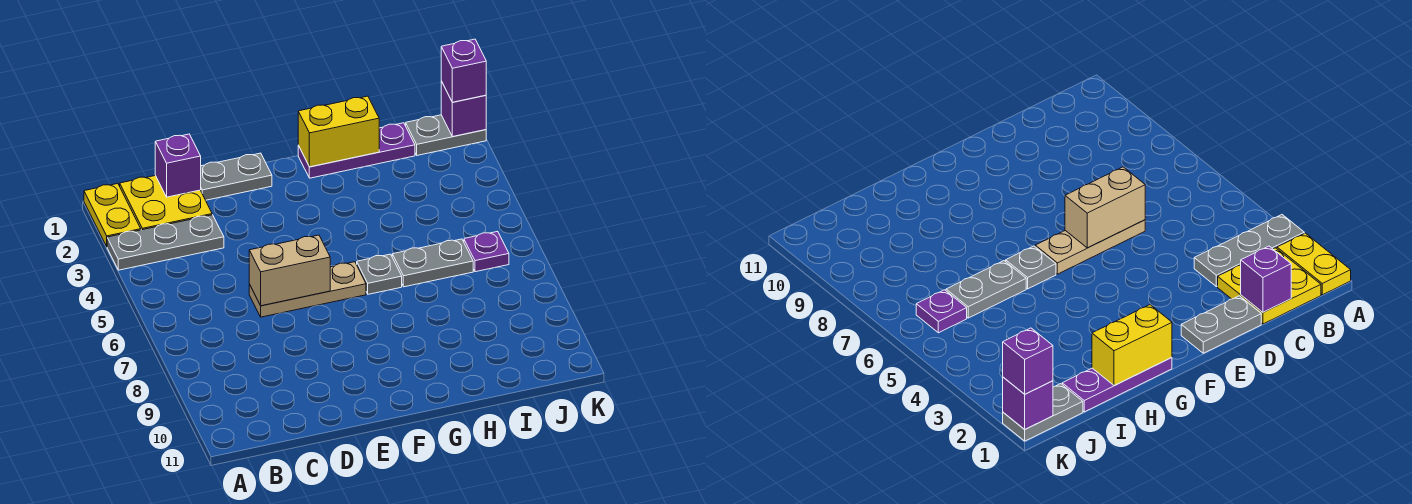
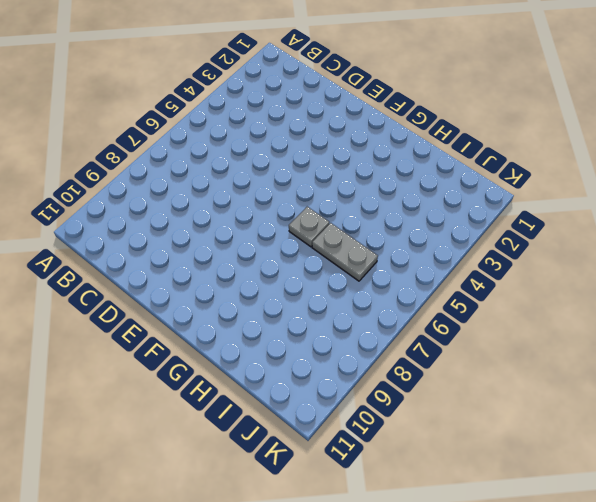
none -> yellow 1x2 plate [84,184,141,246]
none -> grey 1x3 plate [107,215,224,270]
none -> yellow 2x2 plate [120,176,212,230]

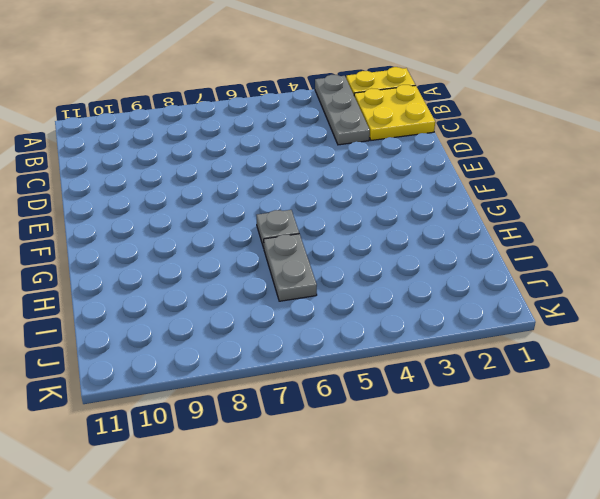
none -> grey 1x2 plate [201,153,272,200]
none -> tan 1x3 plate [249,262,366,317]
none -> purple 1x3 plate [298,123,415,178]

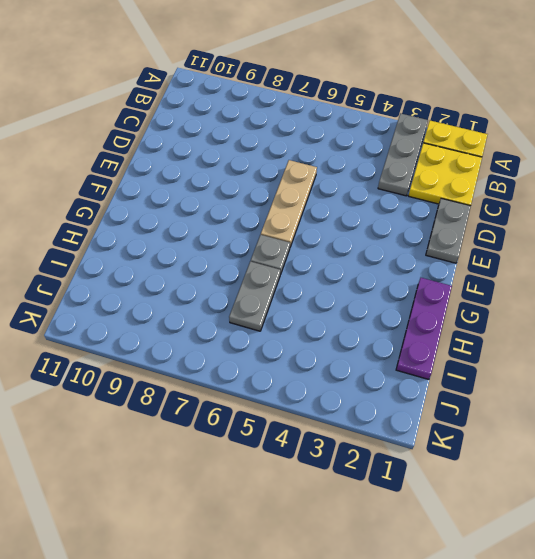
none -> grey 1x2 plate [406,115,486,155]
none -> purple 1x1 plate [464,231,509,272]
none -> purple 1x1 brick [155,134,201,197]

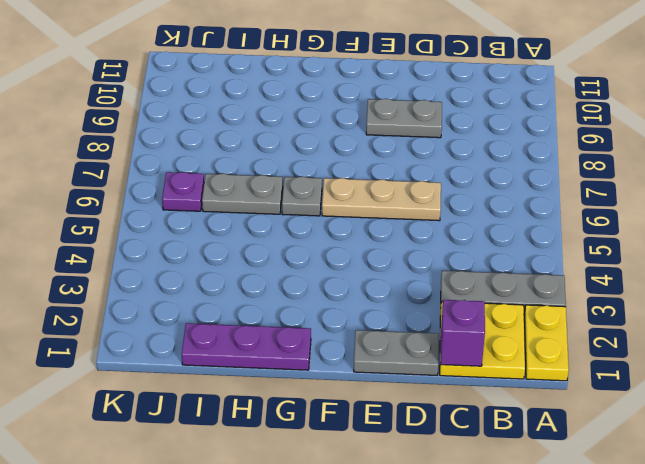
grey 1x2 plate [366,99,442,138] -> grey 1x2 plate moved to [406,115,486,155]
none -> tan 1x2 brick [249,235,330,306]
none -> yellow 1x2 brick [298,96,379,167]
none -> purple 1x1 brick [441,81,486,137]

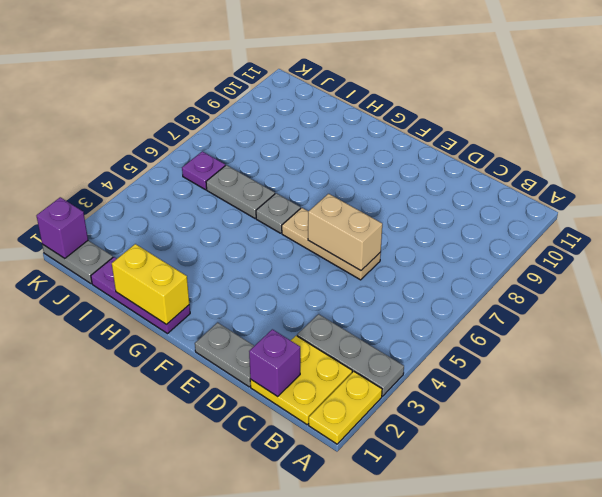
none -> purple 1x1 brick [441,39,486,102]

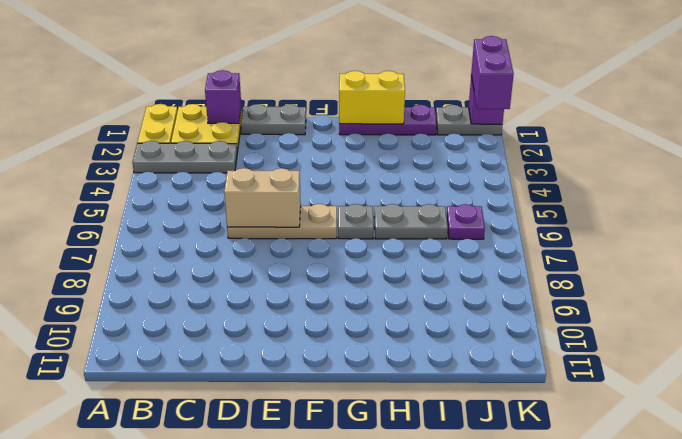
purple 1x2 brick [471,36,514,109] -> purple 1x1 brick [441,39,486,102]

